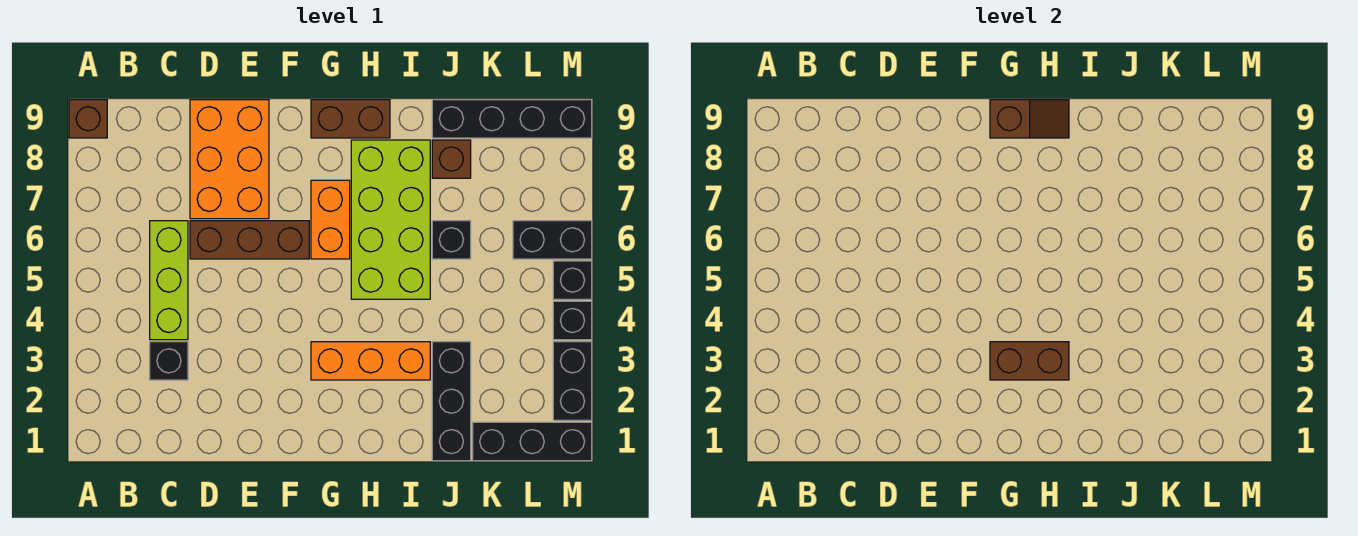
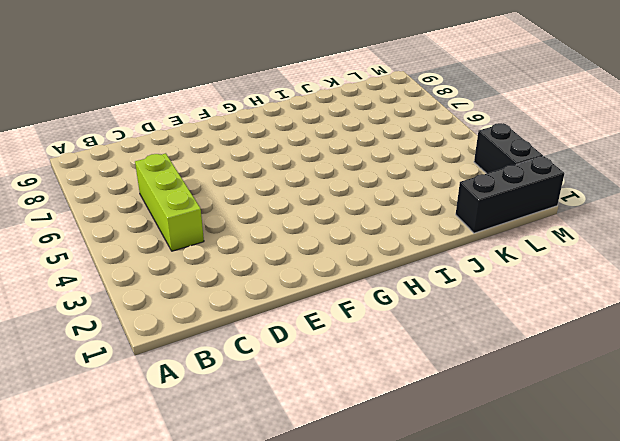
none -> brown 1x1 brick [69,100,107,138]
none -> black 1x1 brick [150,342,188,380]
none -> brown 1x3 brick [190,221,309,259]

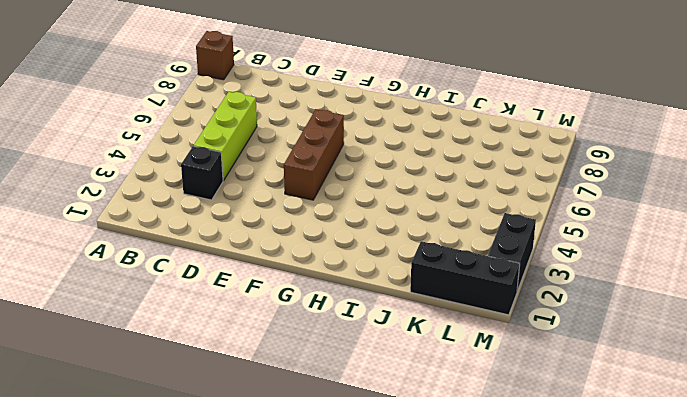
brown 1x3 brick [284,110,344,200] -> brown 1x3 brick turned to [190,221,309,259]
none -> orange 2x3 brick [190,100,269,219]
none -> orange 1x3 brick [311,342,430,380]
none -> orange 1x2 brick [311,180,350,259]

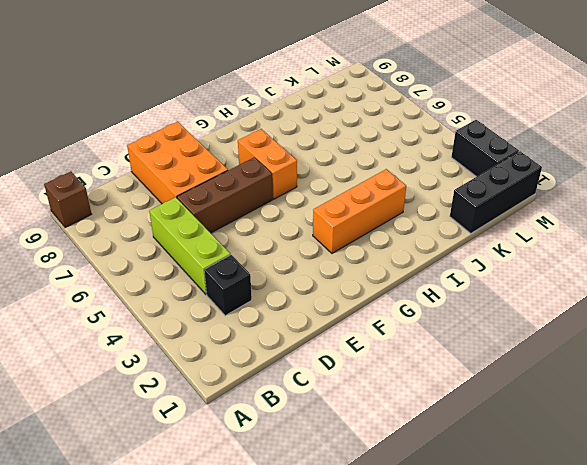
none -> brown 1x2 brick [311,100,390,138]
none -> lime 2x4 brick [351,140,430,299]
none -> black 1x3 brick [432,342,471,461]

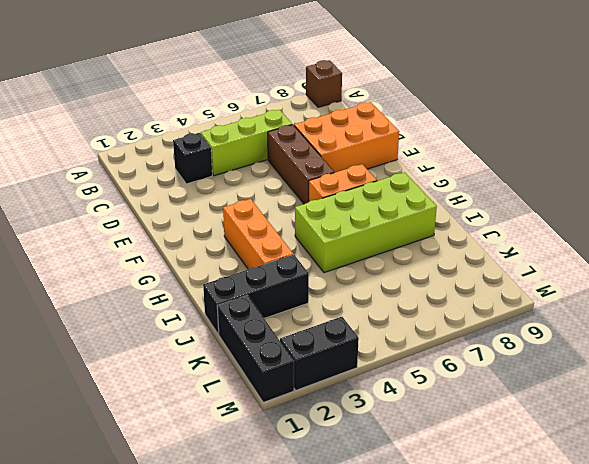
none -> brown 1x2 brick [311,100,390,138]
none -> black 1x1 brick [432,221,471,259]
none -> brown 1x1 brick [432,140,471,178]

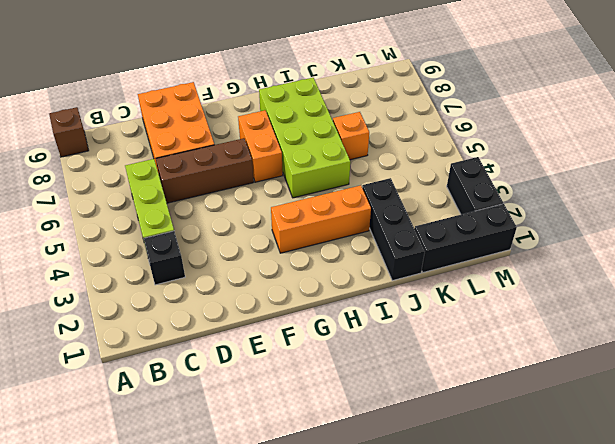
orange 1x1 brick [333,112,369,160] -> black 1x1 brick [432,221,471,259]
none -> brown 1x2 brick [311,100,390,138]
none -> brown 1x1 brick [432,140,471,178]
none -> black 1x4 brick [432,100,592,138]

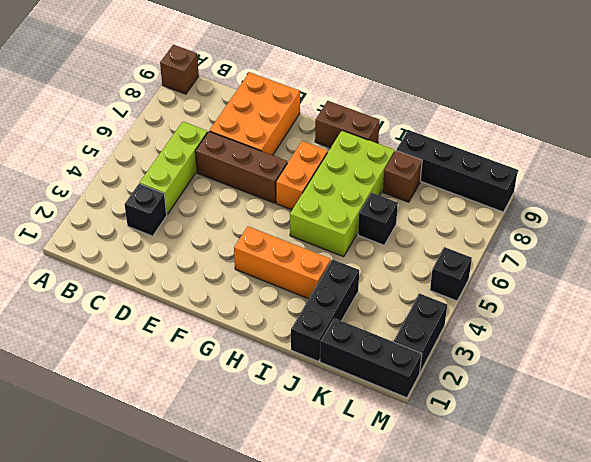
none -> black 1x2 brick [513,221,592,259]
none -> black 1x1 brick [553,301,592,340]
none -> brown 1x2 brick [990,342,1069,380]

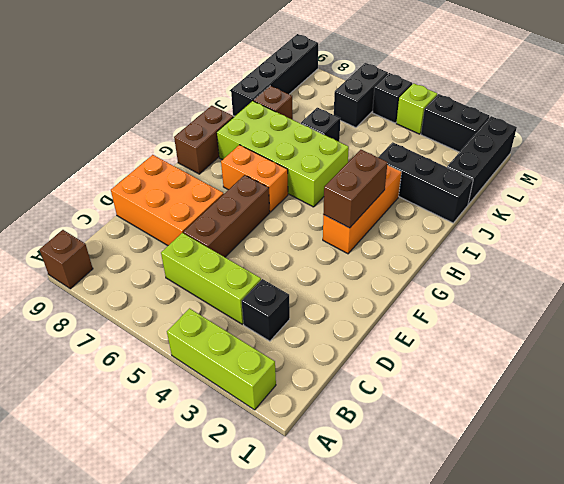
lime 1x3 brick [167,308,276,410] -> none
lime 1x1 brick [396,83,437,134] -> black 1x1 brick [553,301,592,340]
none -> brown 1x2 slope [990,100,1069,138]

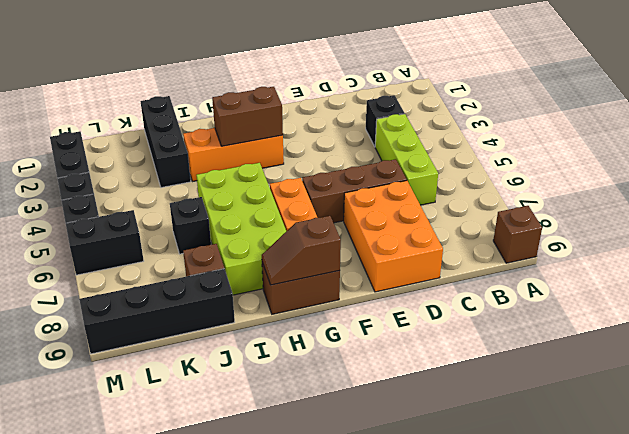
none -> black 1x3 brick [473,422,592,461]

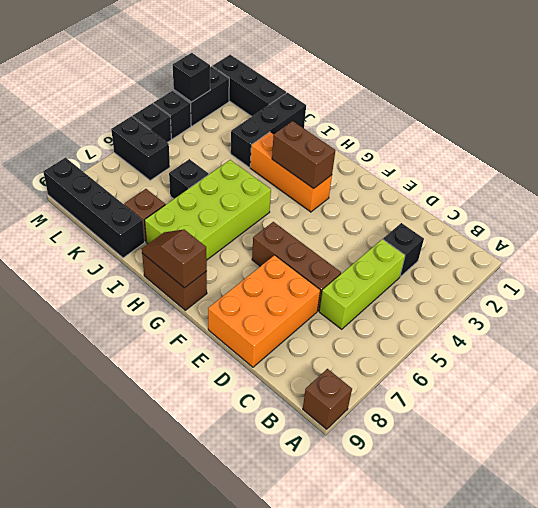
black 1x1 brick [173,53,210,102] -> none
none -> orange 1x2 brick [311,180,350,259]

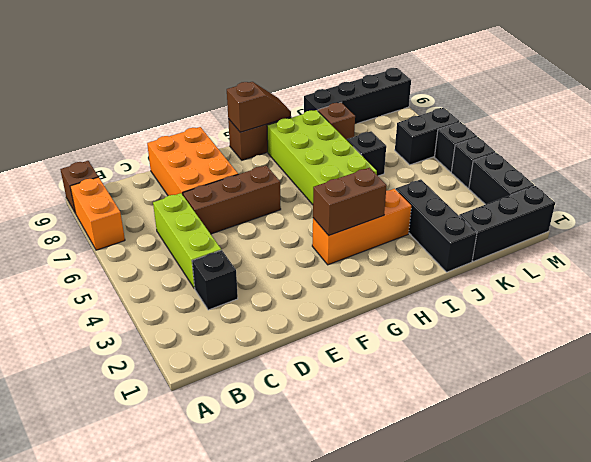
orange 1x2 brick [70,177,125,250] -> orange 1x2 brick moved to [311,180,350,259]

